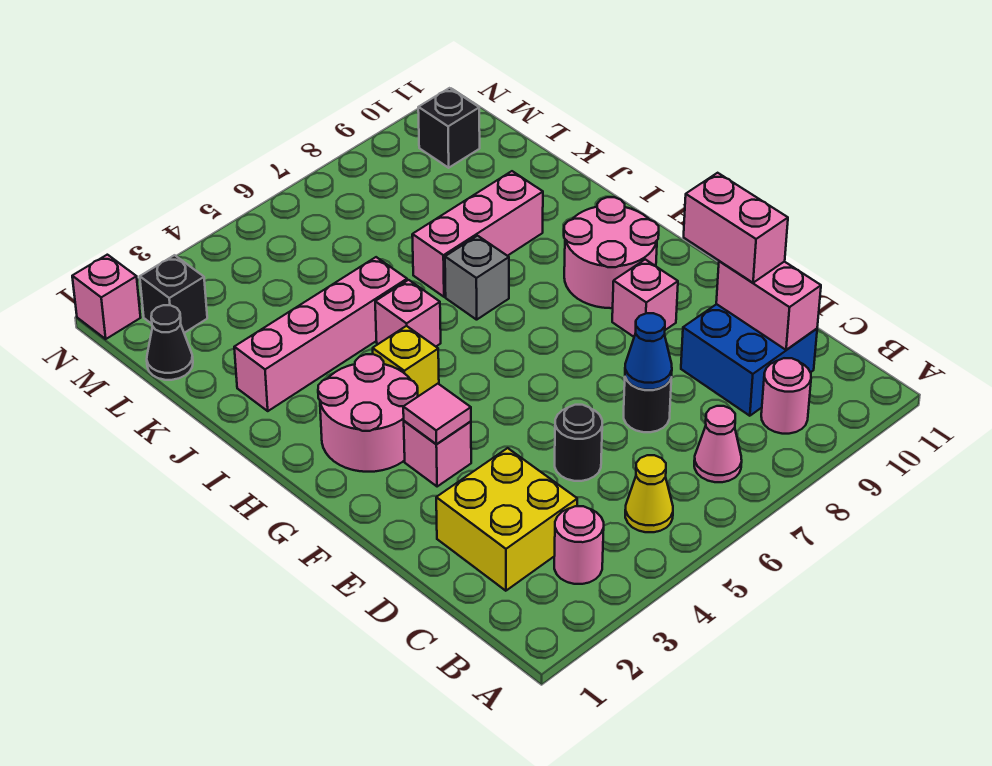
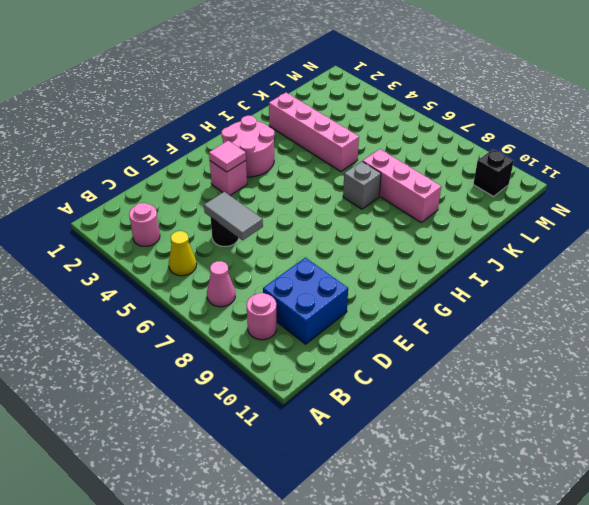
grey 1x2 tile [204,192,263,240] -> none
none -> yellow 2x2 brick [436,448,577,591]
none -> black 1x1 round brick [624,377,672,432]
none -> pink 1x1 brick [612,259,678,337]

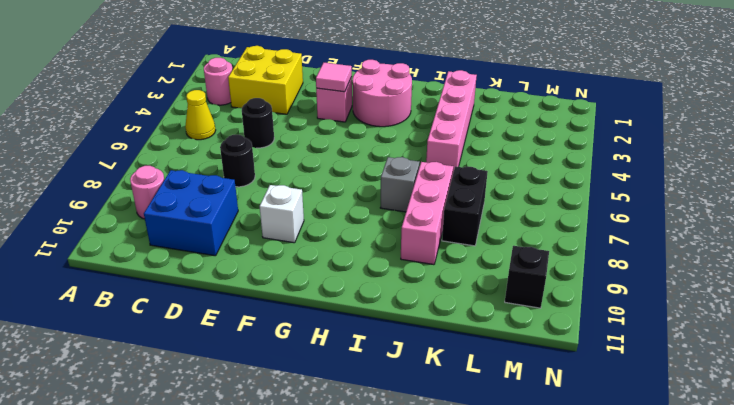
white 1x1 brick [260,185,304,243] -> pink 1x1 brick [612,259,678,337]
black 1x2 brick [442,166,488,246] -> none
none -> pink 1x1 cone [694,406,742,482]
none -> pink 2x2 round brick [564,197,659,308]
none -> yellow 1x1 brick [373,326,439,396]

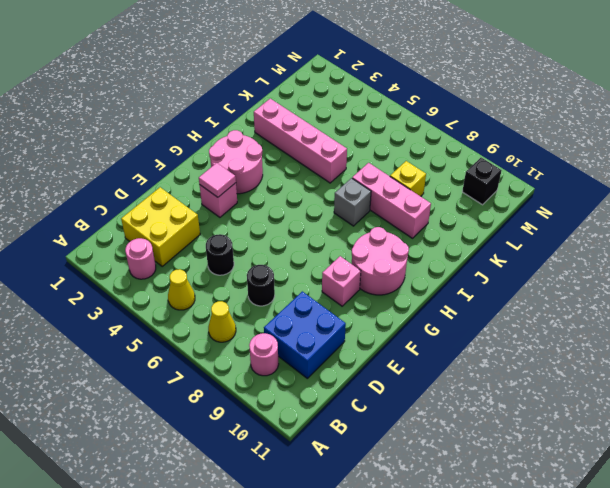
yellow 1x1 cone [208,301,236,342] -> pink 1x1 cone [694,406,742,482]
yellow 1x1 brick [390,161,426,196] -> yellow 1x1 brick moved to [373,326,439,396]
none -> pink 1x1 brick [375,280,441,346]
none -> black 1x1 cone [147,305,193,380]
none -> black 1x1 brick [140,255,207,333]

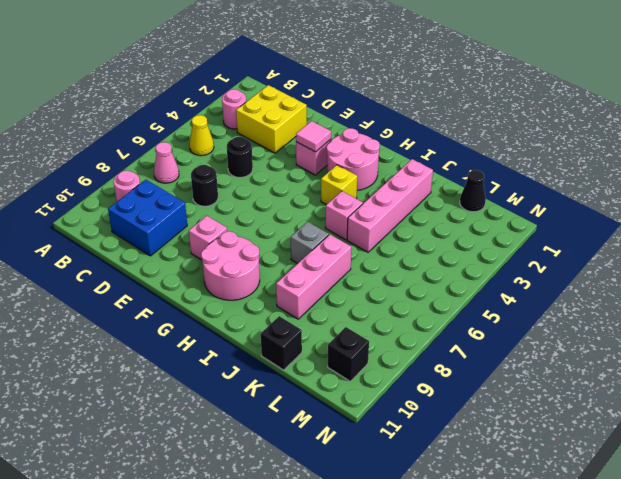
black 1x1 brick [261,316,302,370] -> black 1x1 brick moved to [140,255,207,333]
none -> pink 1x1 brick [72,255,141,339]
none -> pink 1x2 brick [716,261,821,350]
none -> blue 1x1 cone [625,313,672,390]

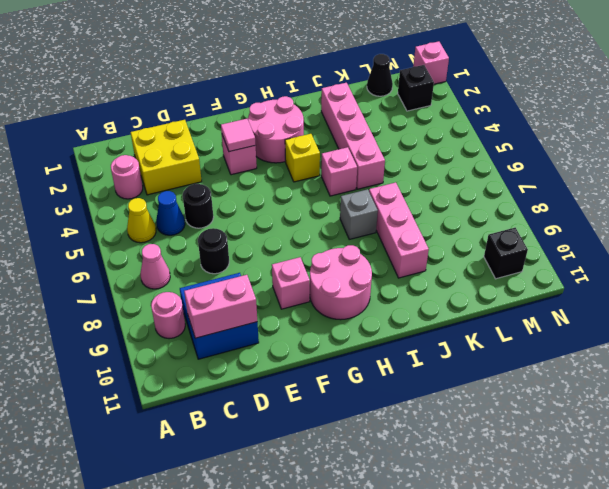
blue 1x1 cone [156,191,185,235] -> blue 1x1 cone moved to [625,313,672,390]
none -> pink 1x2 brick [684,173,788,283]

